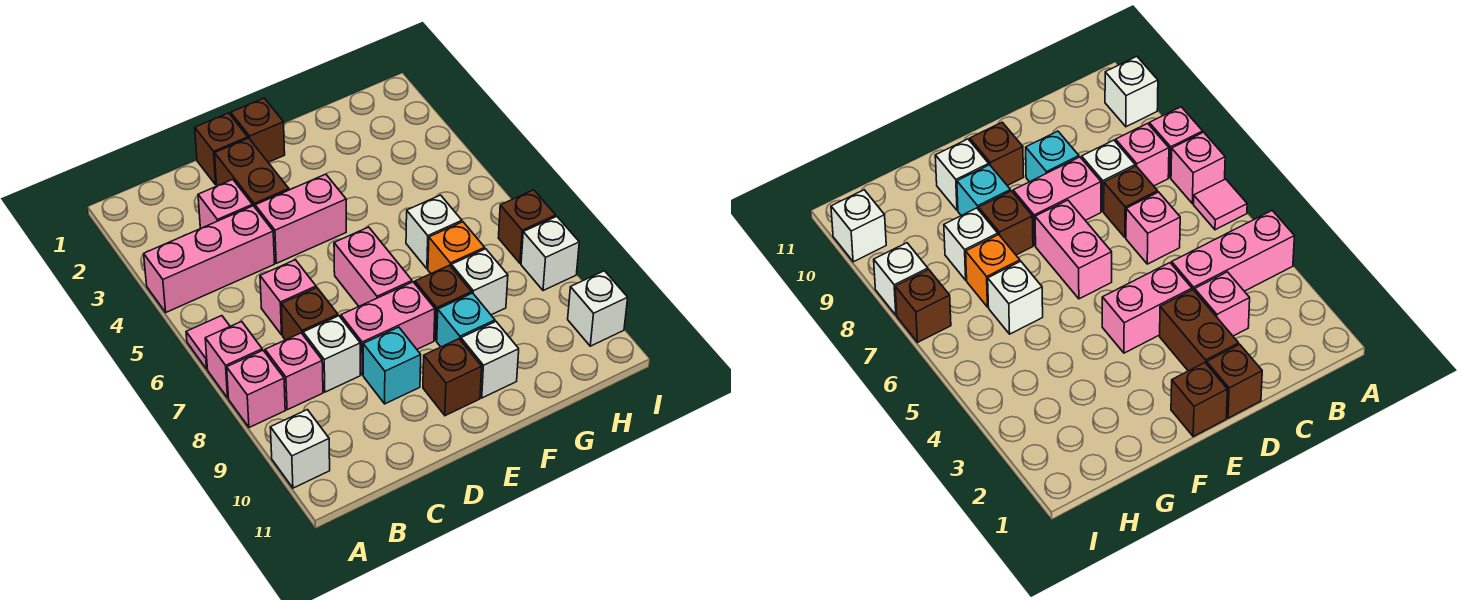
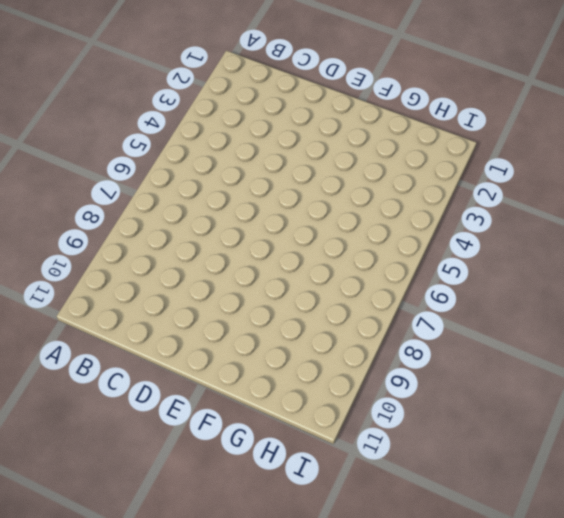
none -> pink 1x3 brick [144,206,275,312]
none -> pink 1x1 tile [186,316,230,369]
none -> pink 1x1 brick [205,321,262,398]

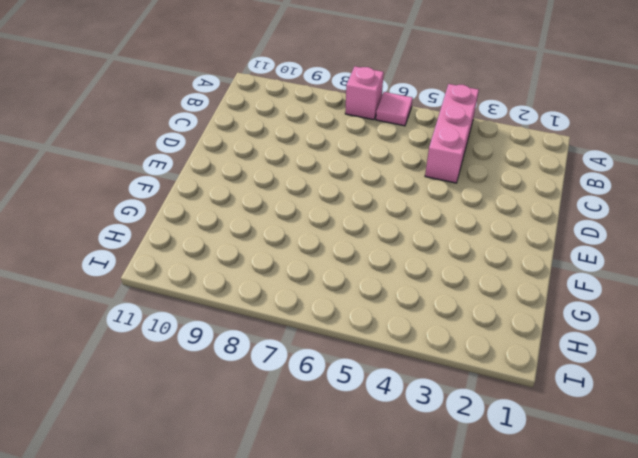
none -> pink 1x1 brick [227,350,285,428]
none -> white 1x1 brick [270,410,330,488]
none -> pink 1x1 brick [265,333,323,410]

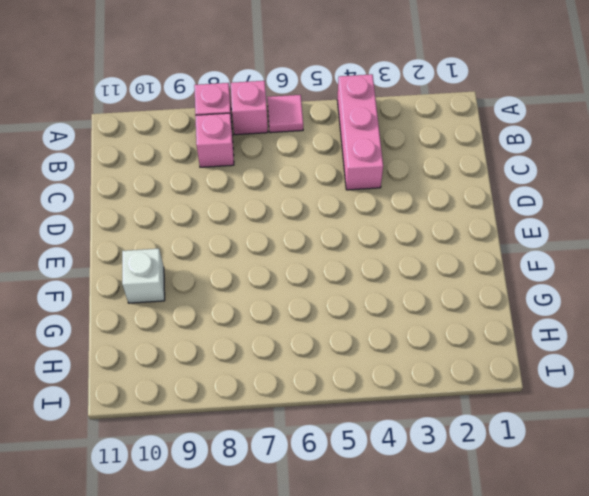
none -> white 1x1 brick [270,410,330,488]
none -> pink 1x1 brick [198,179,252,228]
none -> pink 1x1 brick [260,260,316,335]

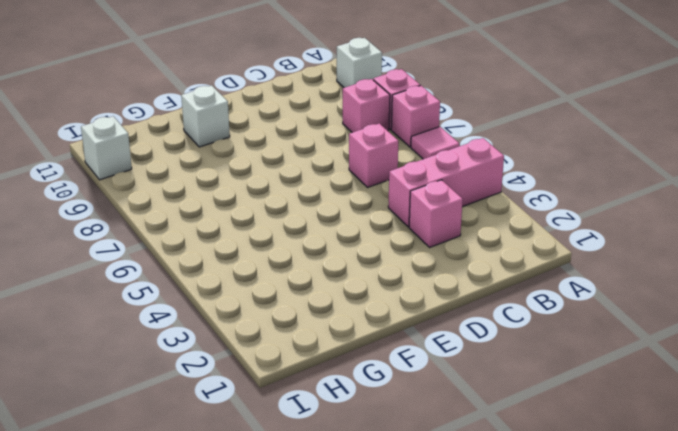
none -> brown 1x1 brick [281,288,338,340]
none -> white 1x1 brick [303,316,360,392]
none -> brown 1x1 brick [195,113,248,185]

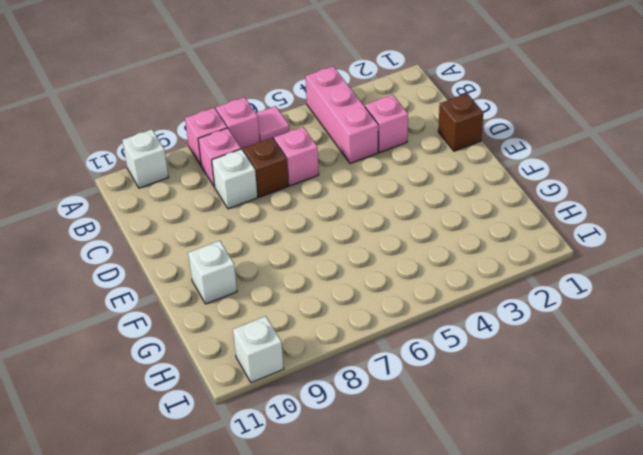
none -> brown 1x2 brick [215,138,289,207]
none -> pink 1x2 brick [255,174,346,263]
none -> pink 1x2 brick [341,282,435,375]

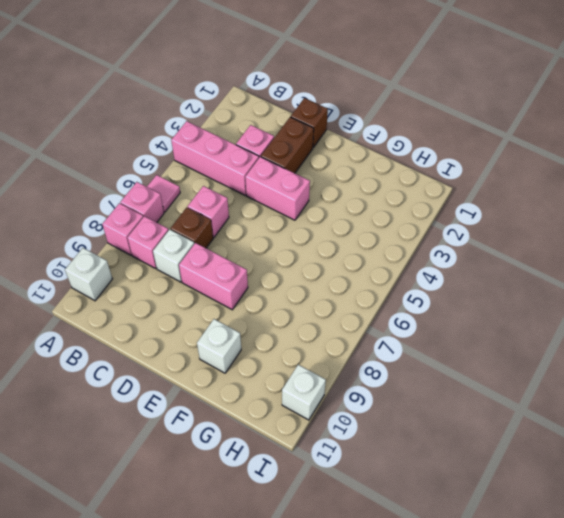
none -> cyan 1x1 brick [363,327,421,404]
none -> brown 1x1 brick [231,98,285,162]
none -> pink 1x2 brick [334,227,412,306]

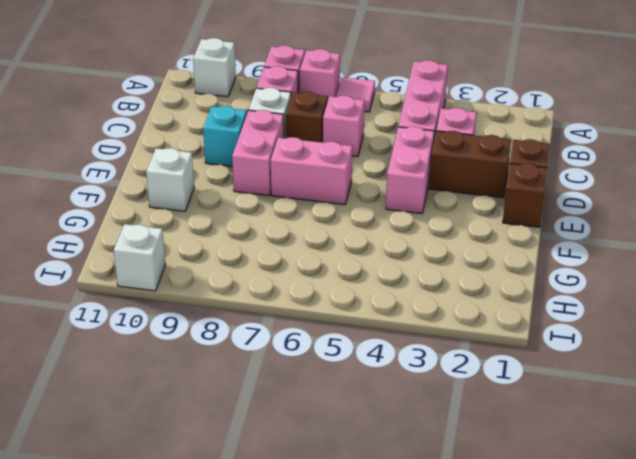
none -> brown 1x1 brick [423,339,482,416]
none -> brown 1x1 brick [415,265,472,340]
none -> cyan 1x1 brick [437,293,495,347]

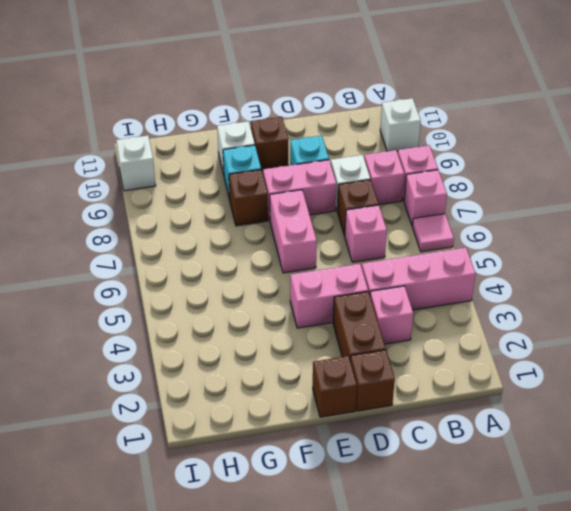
none -> white 1x1 brick [406,195,462,269]
none -> orange 1x1 brick [428,222,485,273]
none -> white 1x1 brick [451,249,508,315]

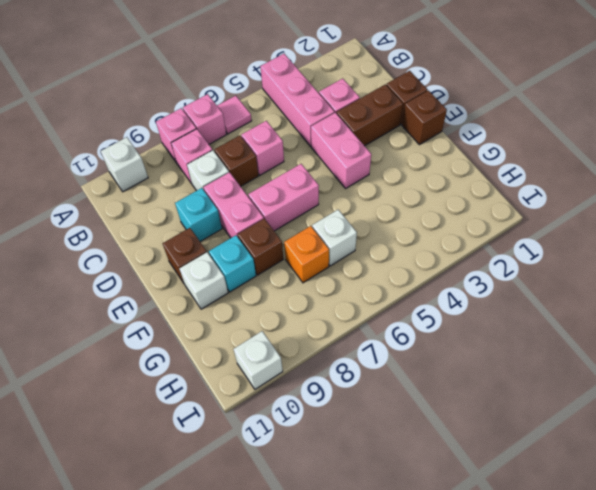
none -> white 1x1 brick [451,249,508,315]
none -> brown 1x1 brick [498,190,556,263]
none -> white 1x1 brick [521,216,579,291]

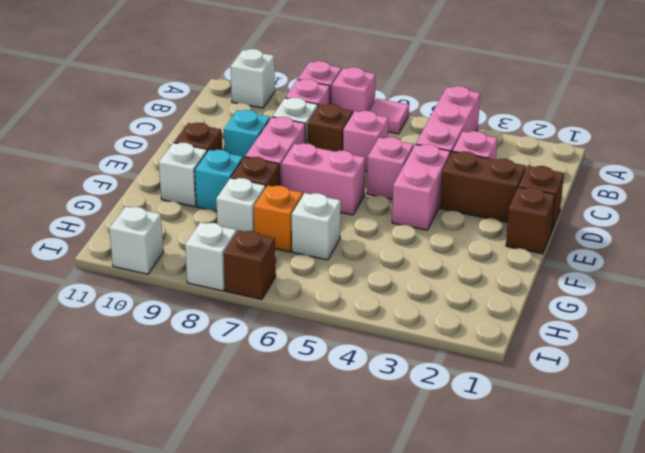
pink 1x1 brick [367,137,414,199] -> none

